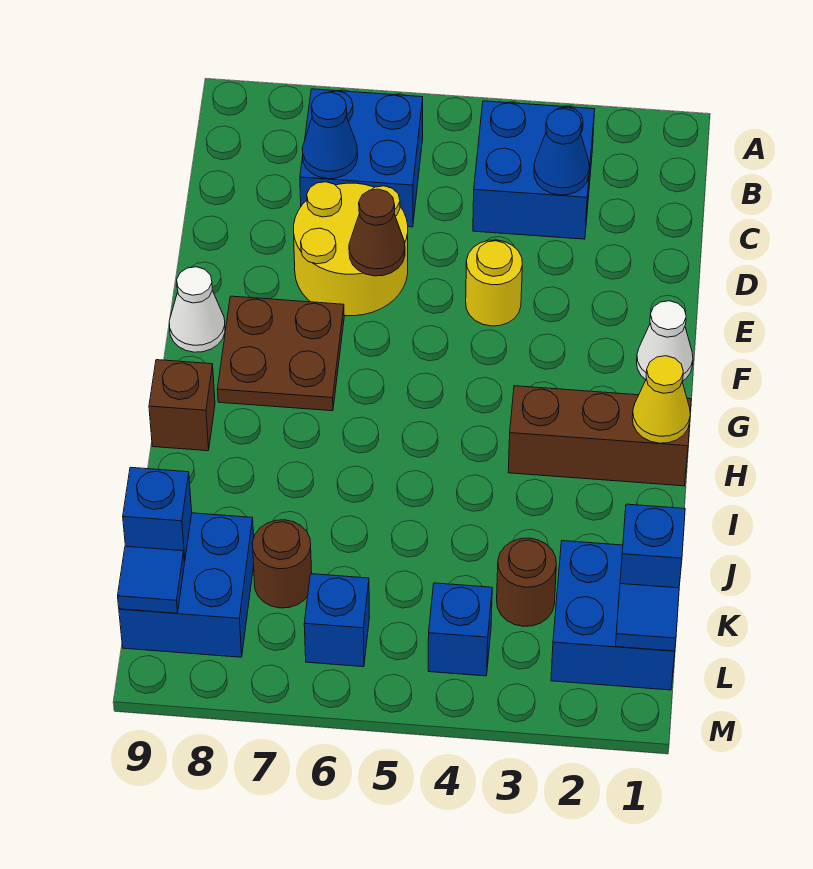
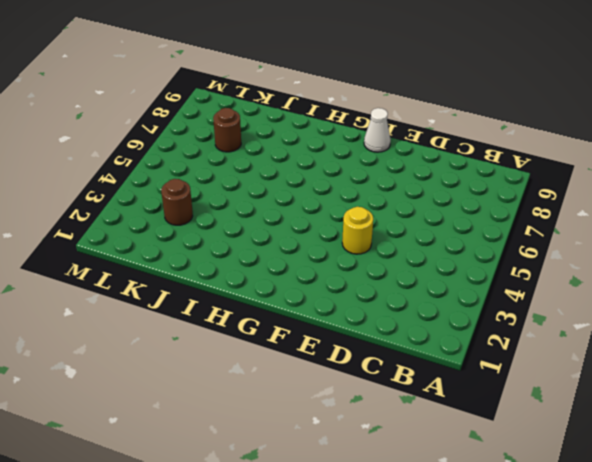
none -> blue 2x2 brick [473,101,595,239]
none -> blue 2x2 brick [300,89,423,227]
none -> yellow 2x2 round brick [293,182,408,316]

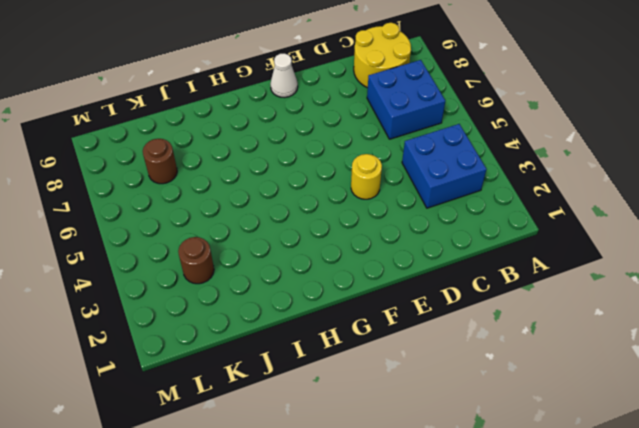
yellow 2x2 round brick [354,23,411,88] -> yellow 2x2 round brick moved to [293,182,408,316]
none -> white 1x1 cone [637,301,693,381]
none -> brown 2x2 plate [217,296,344,411]
none -> brown 1x3 brick [508,386,691,486]

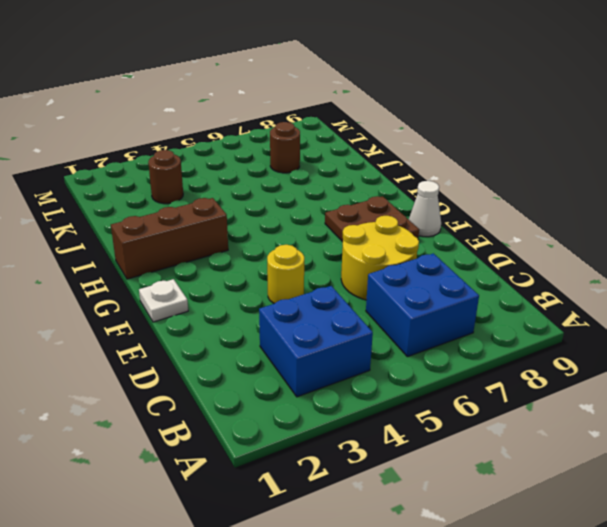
white 1x1 plate [139,279,188,322] -> white 1x1 cone [637,301,693,381]
none -> brown 1x1 brick [149,360,215,451]
none -> blue 2x2 brick [551,541,675,690]
none -> blue 2x2 brick [119,513,254,657]

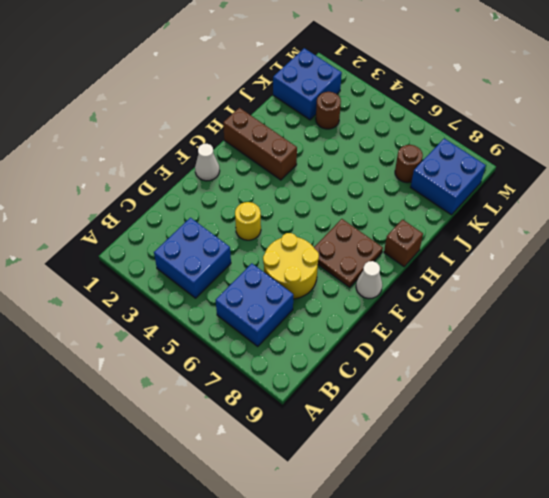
none -> blue 1x1 brick [428,583,492,676]
none -> blue 1x1 brick [304,574,369,667]
none -> blue 1x1 cone [534,109,589,195]

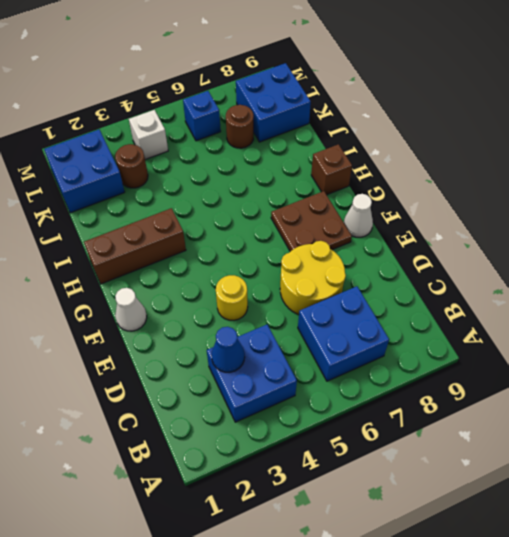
white 1x1 brick [129,110,168,160] -> blue 1x1 brick [428,583,492,676]
none -> blue 1x1 cone [302,92,358,179]
none -> brown 1x1 cone [349,189,405,276]
none -> yellow 1x1 cone [632,356,690,443]

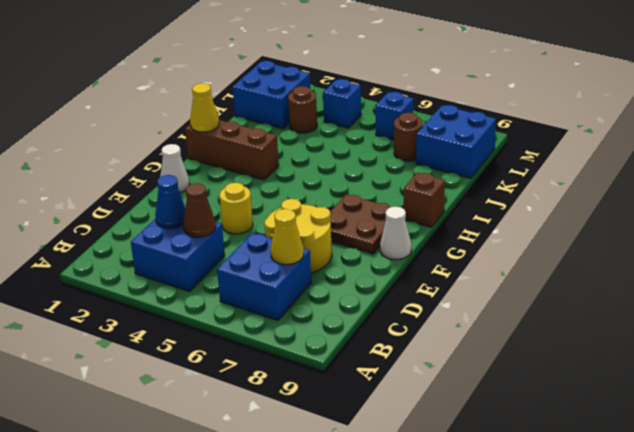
brown 1x1 cone [183,183,216,237] -> brown 1x1 cone moved to [349,189,405,276]
yellow 1x1 cone [271,209,304,264] -> blue 1x1 cone [302,92,358,179]
none -> blue 1x1 brick [620,504,685,588]
none -> blue 1x1 brick [123,467,192,561]
none -> blue 1x1 tile [615,584,679,651]

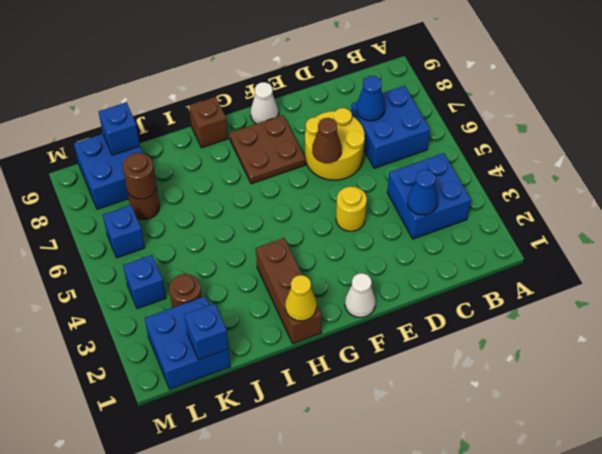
brown 1x1 round brick [122,153,156,199] -> none
none -> blue 1x1 tile [615,584,679,651]
none -> blue 1x1 tile [118,546,185,613]

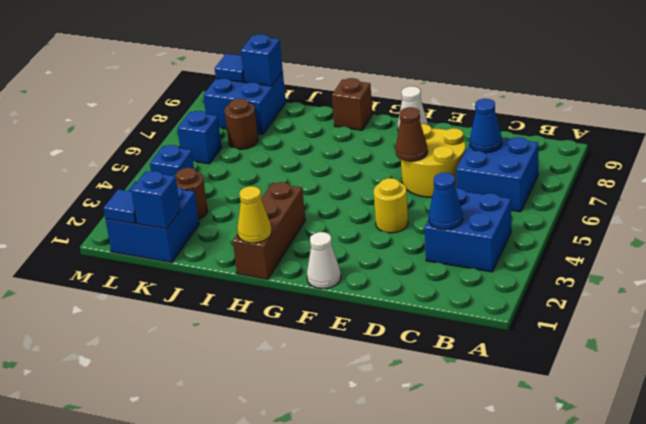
none -> brown 2x2 plate [217,296,344,411]

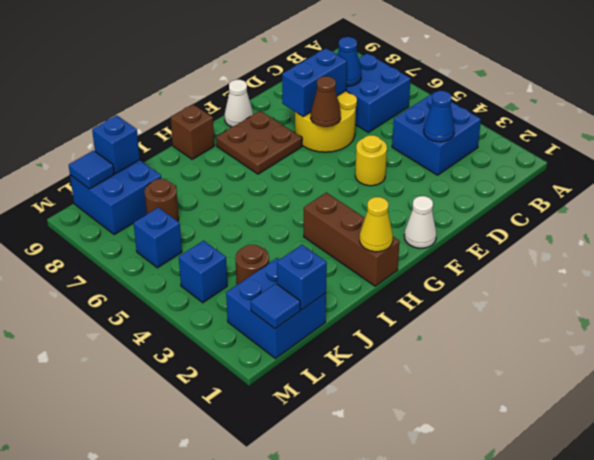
blue 1x2 brick [282,48,347,117] -> none

